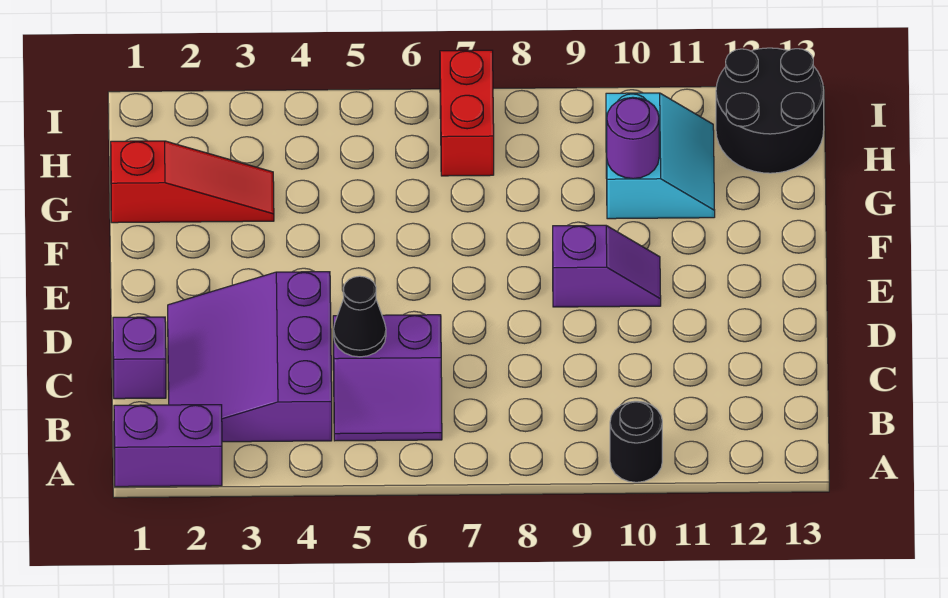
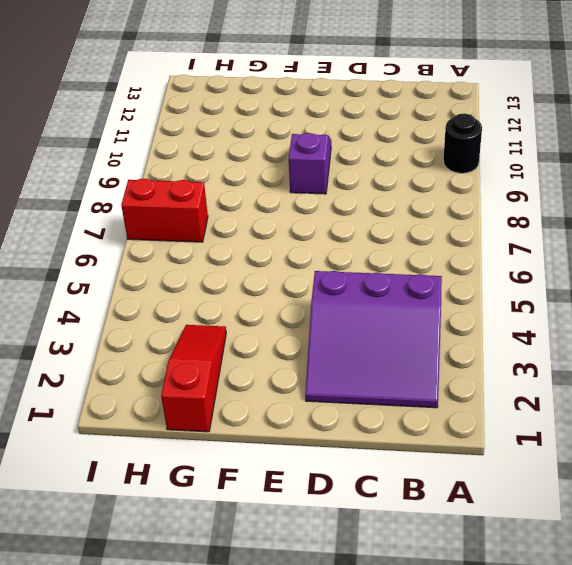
none -> purple 1x2 brick [114,405,222,487]
none -> purple 2x2 slope [333,315,442,441]
none -> purple 1x1 brick [113,317,166,399]

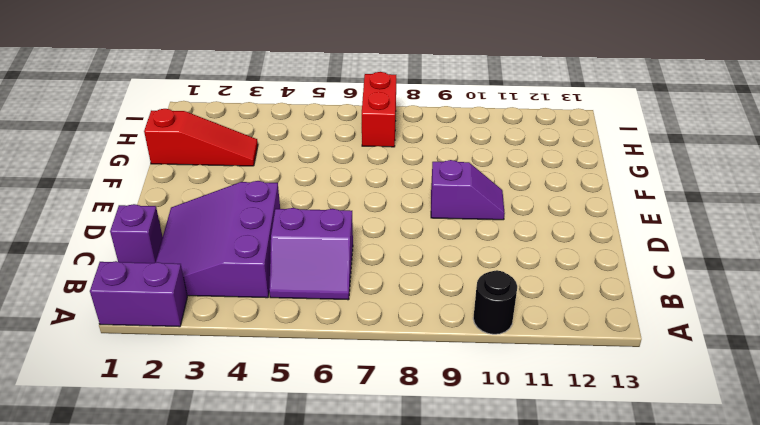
none -> cyan 2x2 slope [606,93,715,219]
none -> black 2x2 round brick [716,48,824,173]
none -> black 1x1 cone [334,276,386,357]

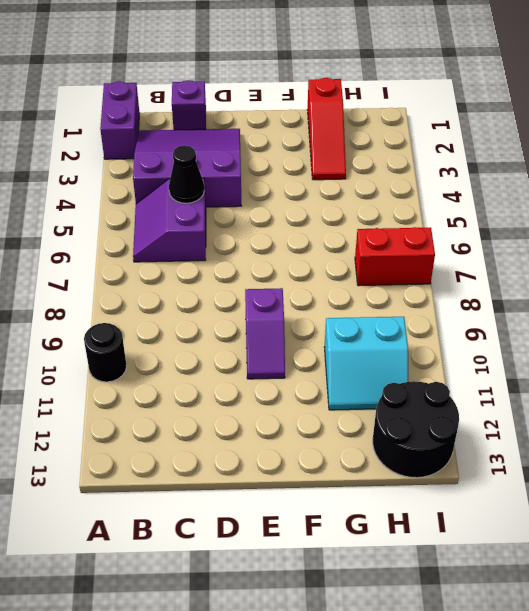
none -> purple 1x1 round brick [607,97,659,179]

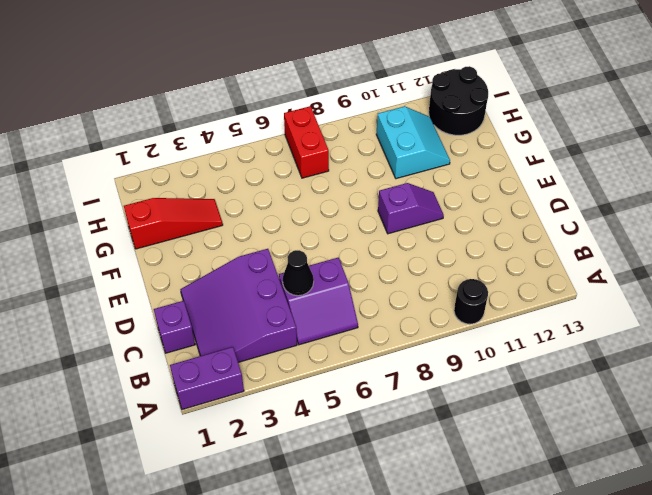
none -> purple 1x1 round brick [607,97,659,179]

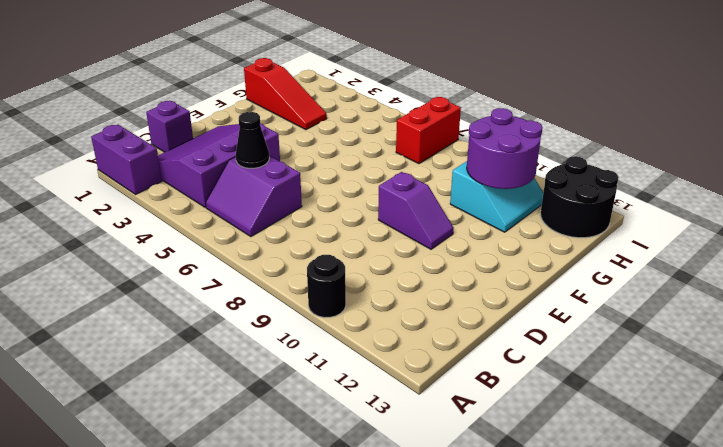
purple 2x2 round brick [467,108,543,189] -> purple 1x1 round brick [607,97,659,179]

